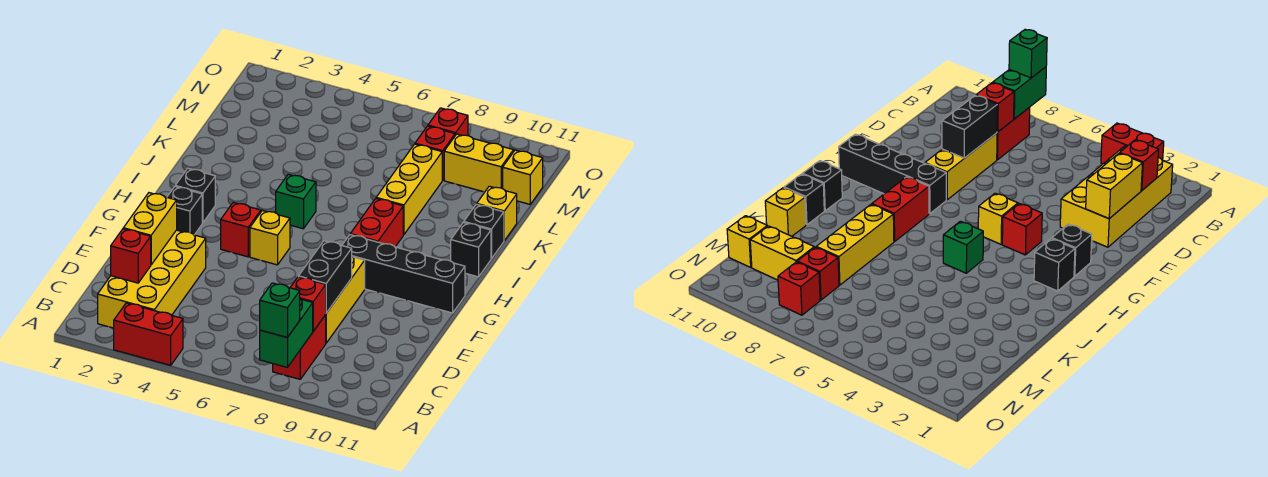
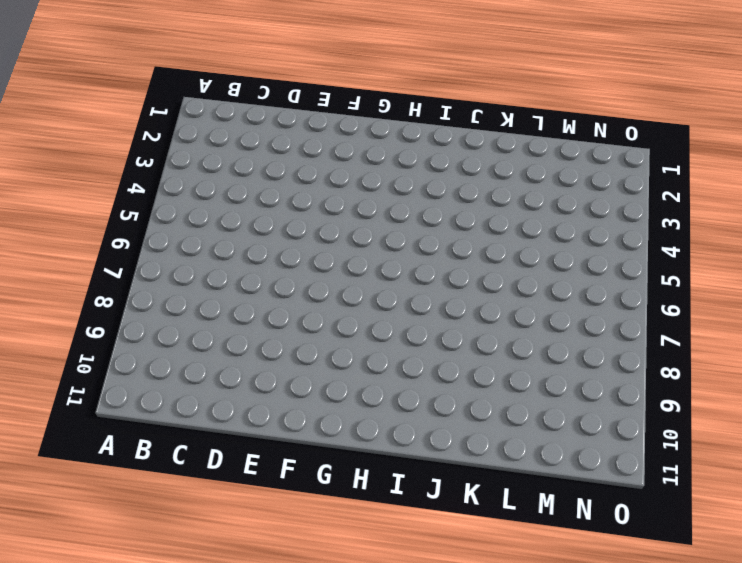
none -> red 1x2 brick [114,303,183,365]
none -> yellow 2x4 brick [98,230,206,328]
none -> red 1x2 brick [273,315,326,379]

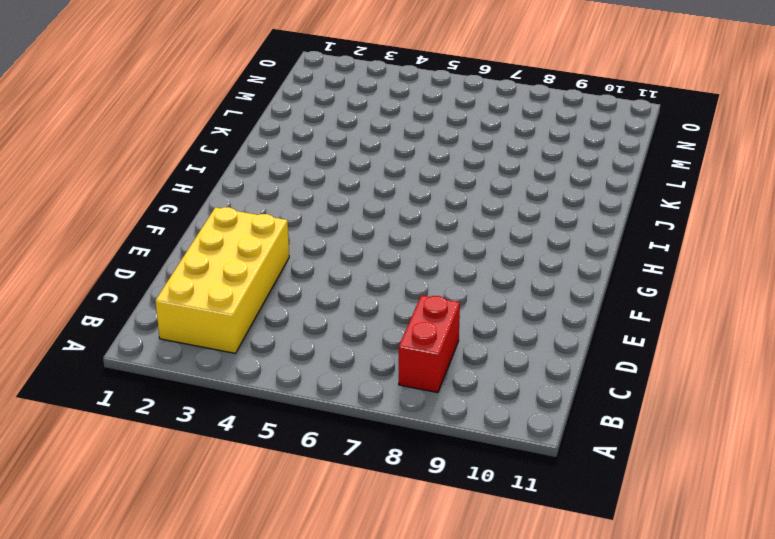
none -> red 1x2 brick [114,303,183,365]
none -> yellow 1x3 brick [326,257,365,343]
none -> black 1x1 brick [167,187,202,235]

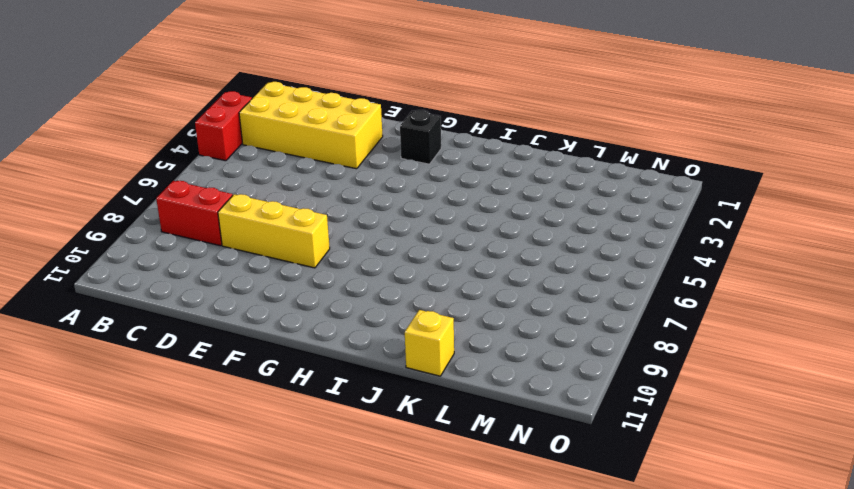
none -> red 1x1 brick [221,203,261,257]
none -> yellow 1x1 brick [250,210,290,265]
none -> black 1x4 brick [342,235,465,313]

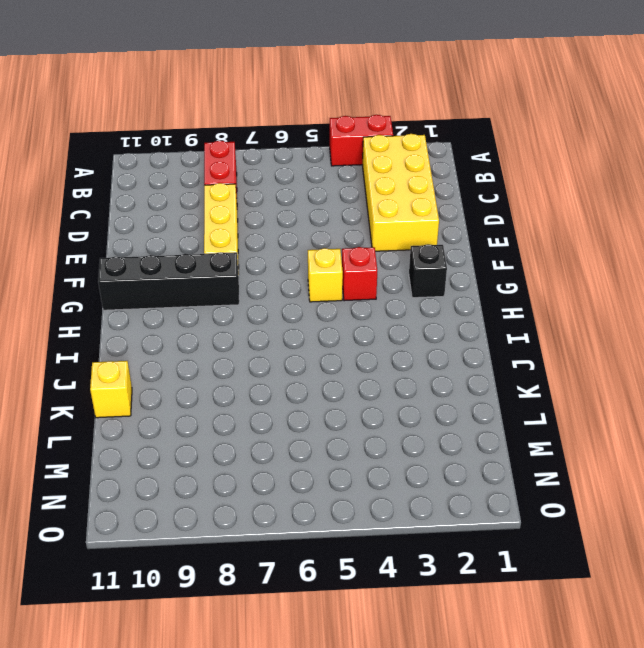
none -> black 1x1 brick [175,168,215,223]
none -> red 1x2 brick [350,199,403,247]
none -> green 1x1 brick [276,174,316,229]

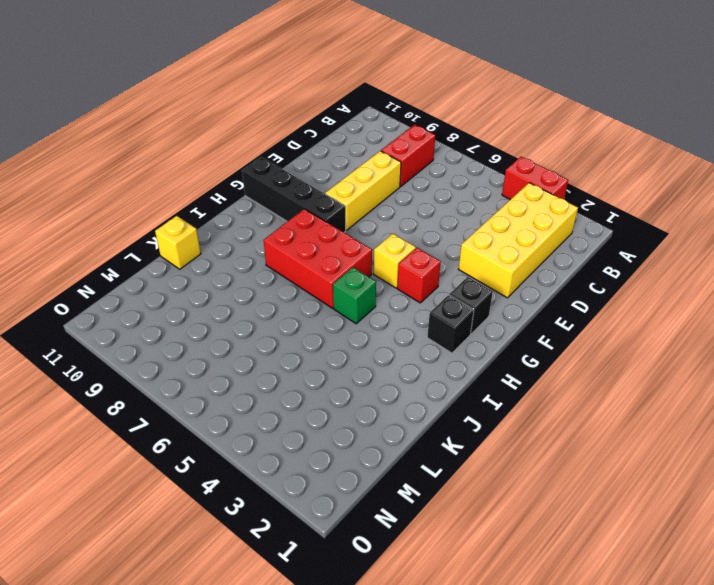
red 2x3 brick [264,209,372,308] -> red 1x2 brick [350,199,403,247]
none -> black 1x1 brick [451,222,491,277]
none -> yellow 1x3 brick [376,144,442,235]
none -> black 1x1 brick [464,204,504,259]

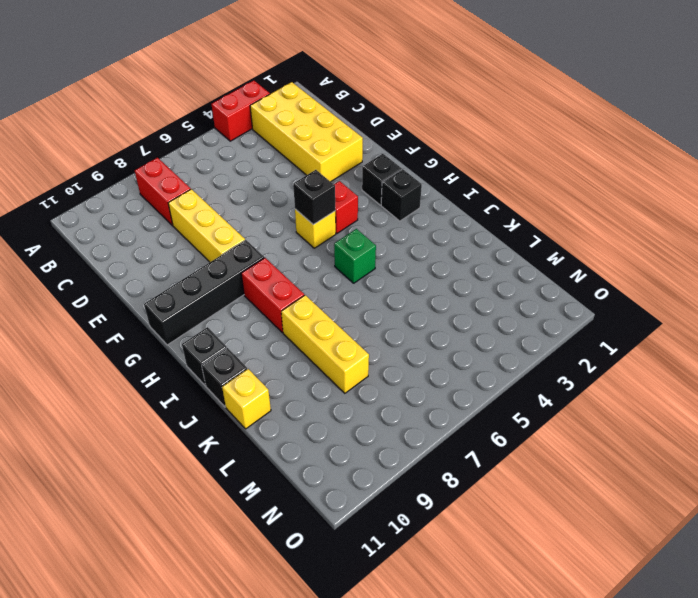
black 1x1 brick [293,170,335,225] -> none
none -> red 1x1 brick [415,126,455,180]
none -> yellow 1x2 brick [444,134,514,192]
none -> yellow 1x1 brick [503,150,543,204]

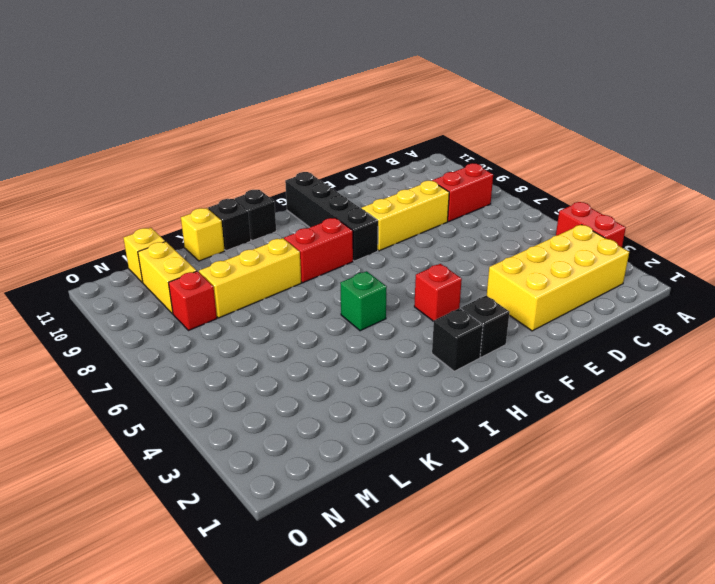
none -> yellow 1x1 brick [250,210,290,265]
none -> red 1x1 brick [428,108,468,136]
none -> green 1x2 brick [260,299,313,367]

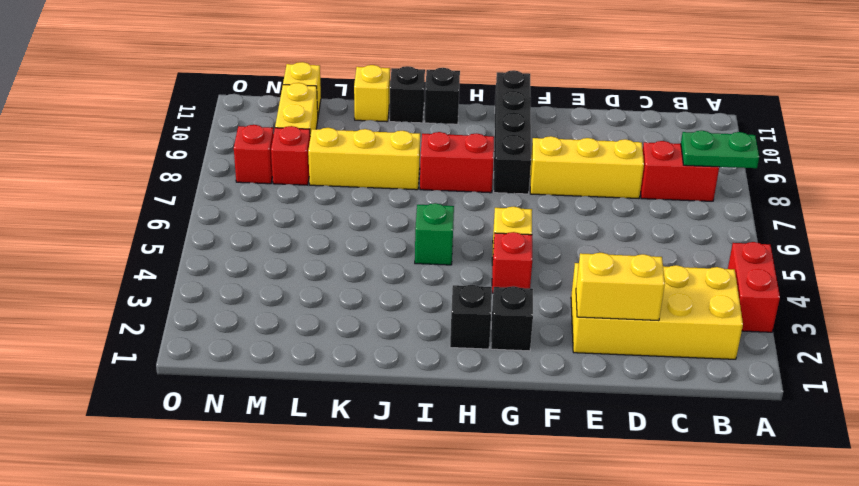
green 1x2 plate [681,130,759,168] -> green 1x2 brick [260,299,313,367]
none -> red 1x1 brick [111,229,151,283]
none -> red 1x1 brick [290,277,326,331]
none -> black 1x2 brick [299,241,352,313]

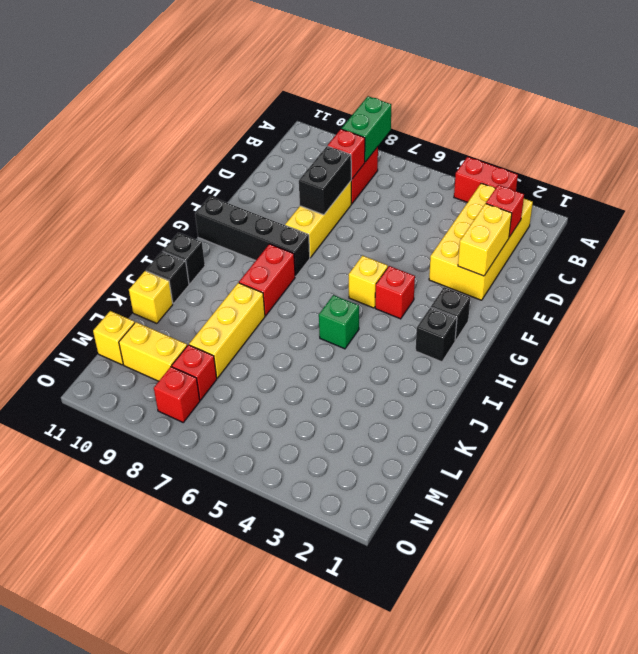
none -> green 1x1 brick [260,283,300,338]

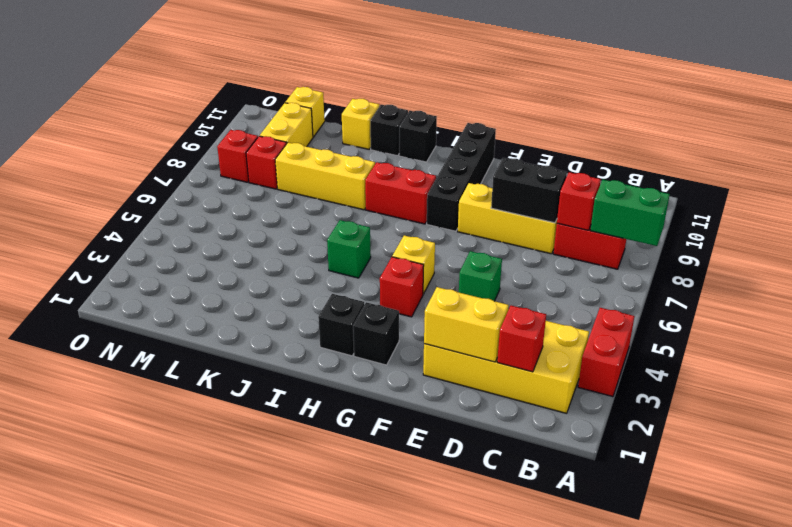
green 1x1 brick [459,251,502,301] -> green 1x1 brick moved to [260,283,300,338]

